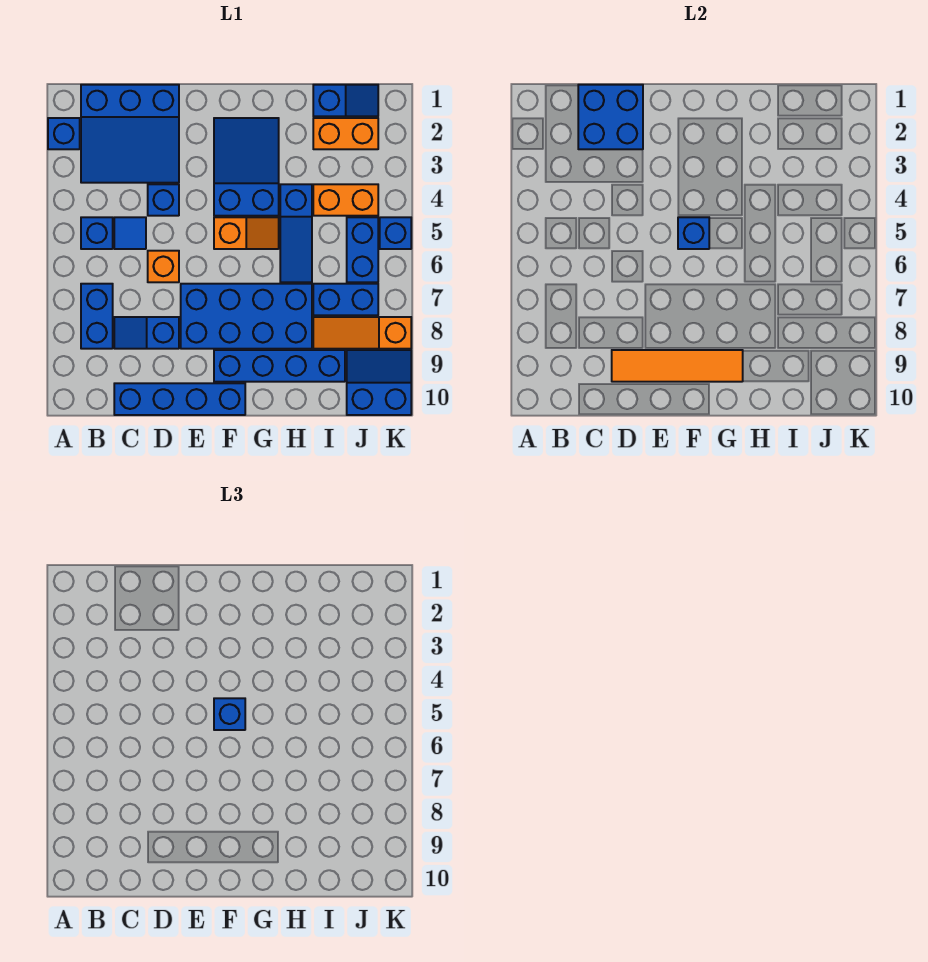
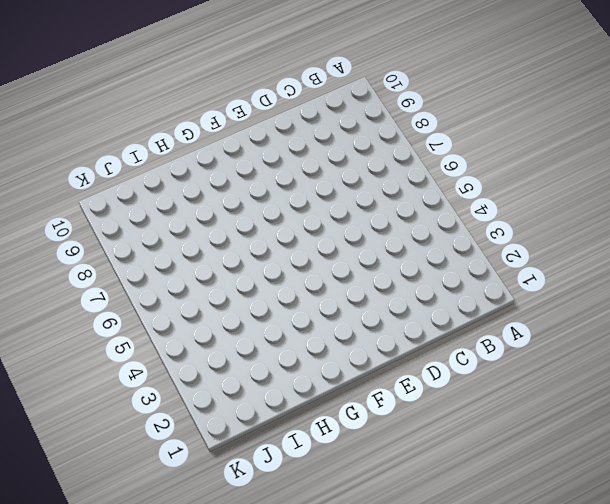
none -> blue 1x1 brick [48,118,80,149]
none -> blue 3x3 slope [81,85,179,183]
none -> blue 1x1 brick [81,217,113,249]

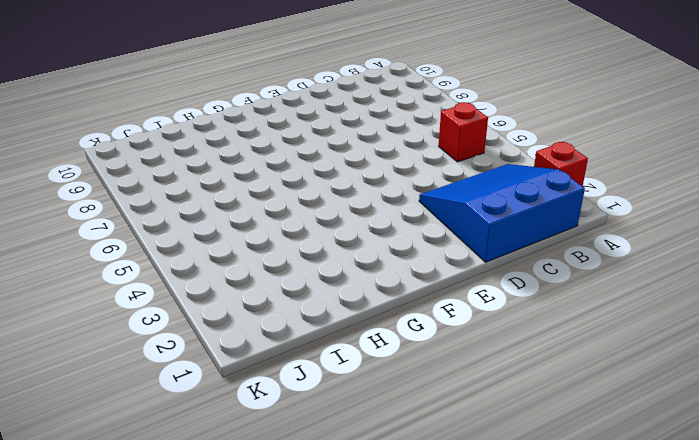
red 1x1 brick [534,142,588,186] -> blue 1x1 brick [48,118,80,149]
red 1x1 brick [439,102,488,162] -> blue 1x1 brick [81,217,113,249]
none -> blue 1x2 brick [81,284,113,349]
none -> blue 1x1 tile [114,217,146,249]
none -> blue 1x2 slope [114,317,179,349]

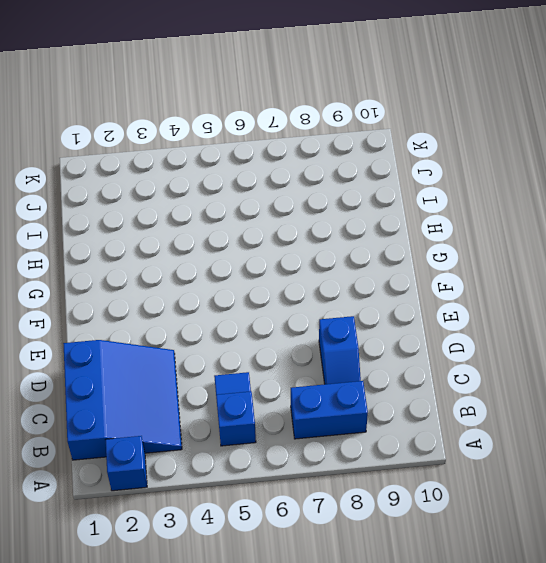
none -> blue 1x4 brick [114,383,245,415]
none -> blue 1x1 brick [148,184,179,216]
none -> orange 1x1 brick [148,251,179,282]

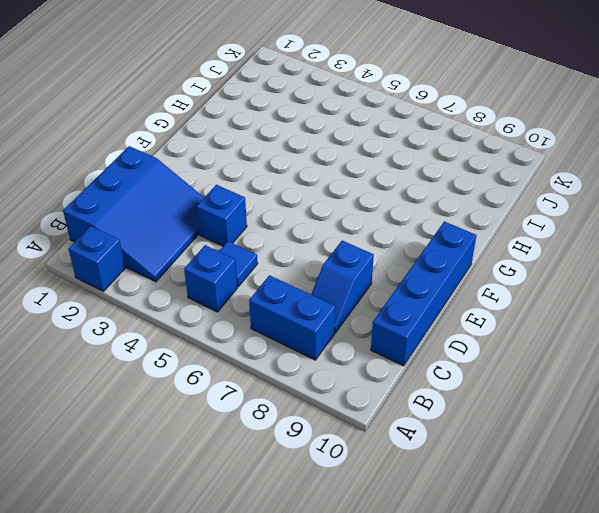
none -> orange 1x1 brick [148,251,179,282]
none -> blue 2x4 brick [181,284,312,349]
none -> blue 2x3 slope [214,118,279,216]

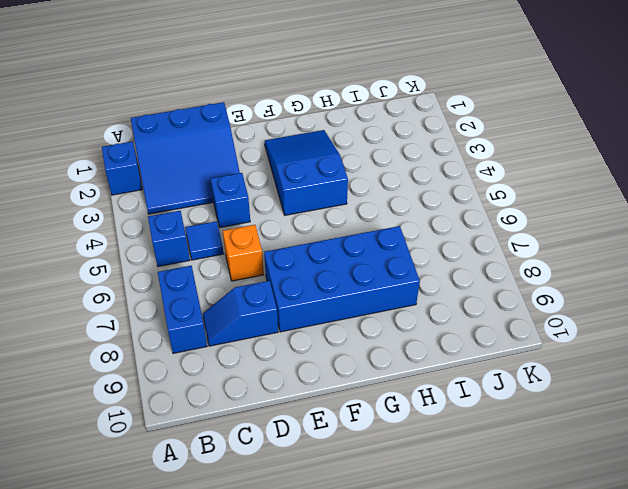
none -> blue 1x4 brick [114,383,245,415]
none -> orange 1x2 slope [214,217,279,249]
none -> blue 1x4 brick [214,350,345,382]

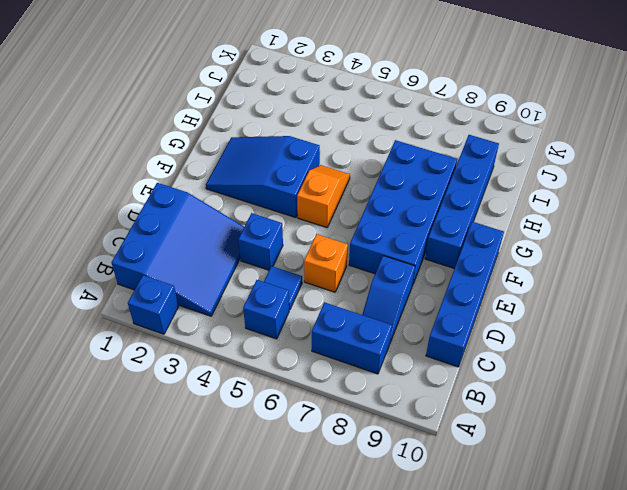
none -> blue 1x3 slope [280,184,312,282]
none -> blue 1x2 slope [313,85,378,116]
none -> orange 1x2 brick [313,118,378,149]

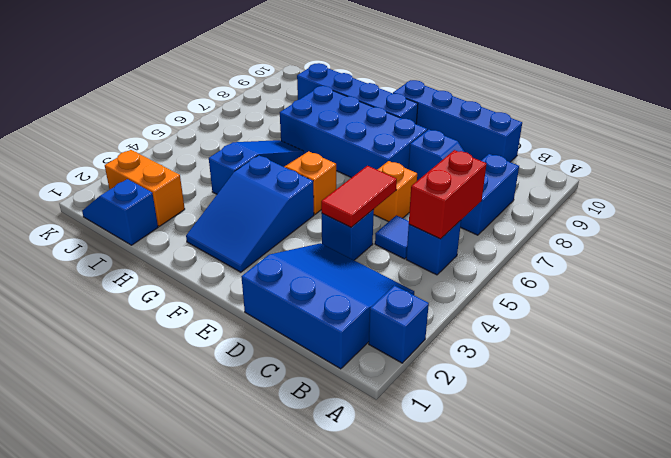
red 1x2 brick [409,150,486,239] -> none
red 1x2 tile [321,166,397,227] -> none
none -> orange 1x2 brick [313,184,378,216]
none -> blue 1x2 brick [313,284,378,315]
none -> orange 1x3 slope [313,317,411,349]

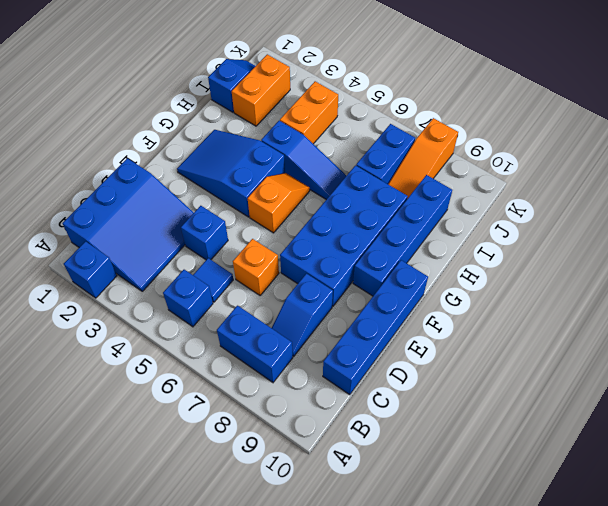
none -> blue 1x2 brick [347,217,378,282]
none -> blue 2x2 slope [347,350,411,415]
none -> blue 1x1 brick [380,217,411,249]

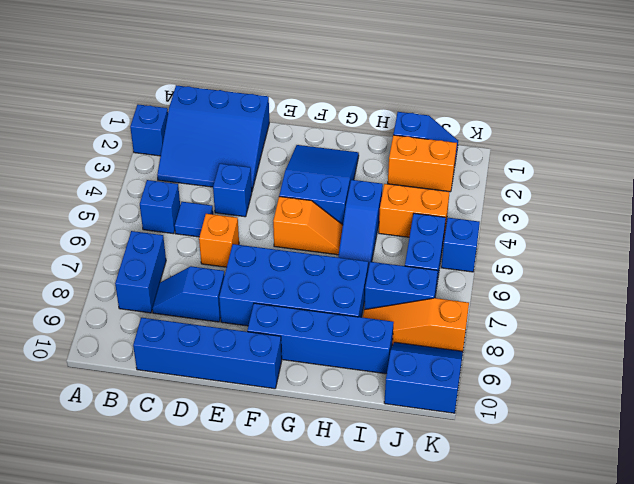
none -> blue 2x2 brick [578,85,643,149]
none -> orange 1x4 tile [612,350,743,382]
none -> blue 1x1 brick [678,217,709,249]

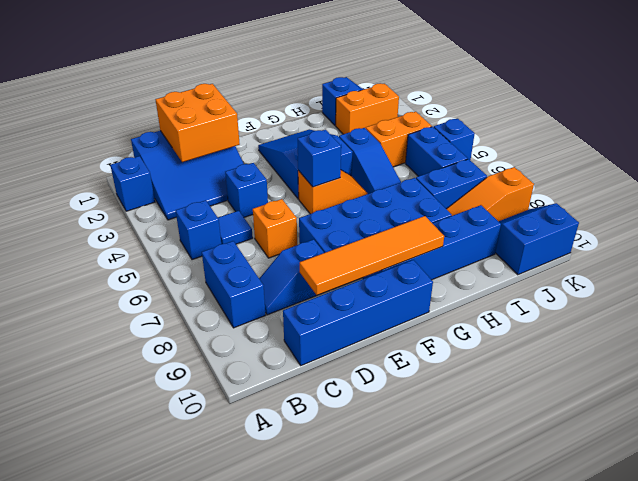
orange 2x2 brick [156,84,240,162] -> blue 2x2 brick [578,85,643,149]
none -> blue 1x1 brick [214,698,245,730]

